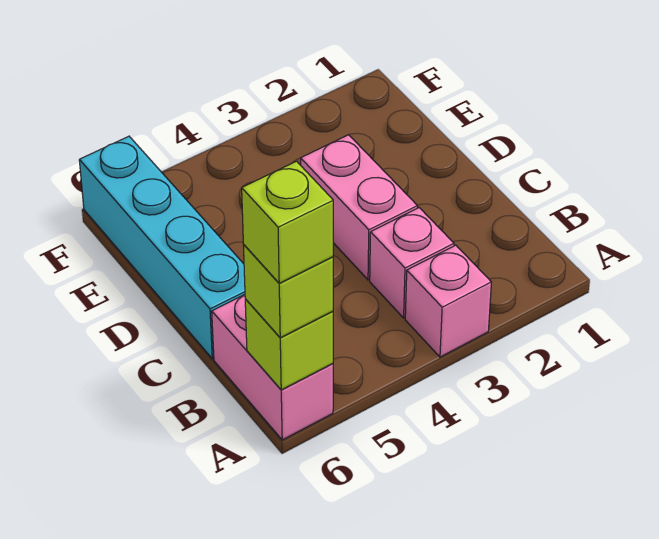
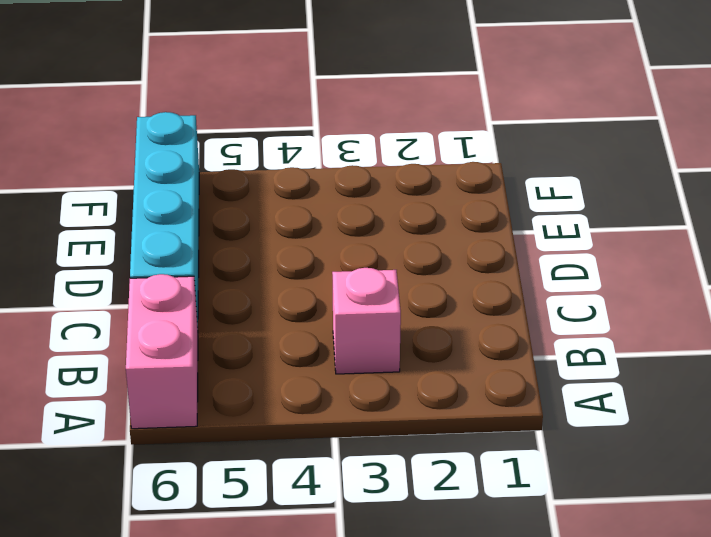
none -> pink 1x1 brick [405,245,491,357]
none -> pink 1x2 brick [301,135,418,280]

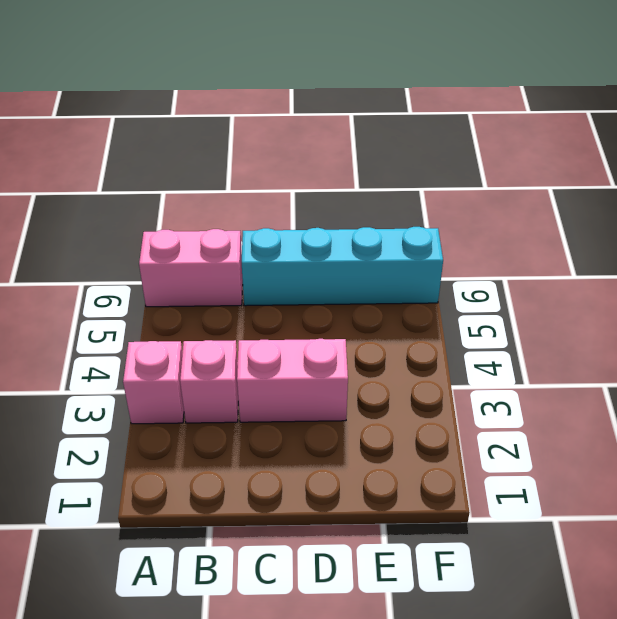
none -> lime 1x1 brick [245,299,333,390]
none -> lime 1x1 brick [244,245,333,338]

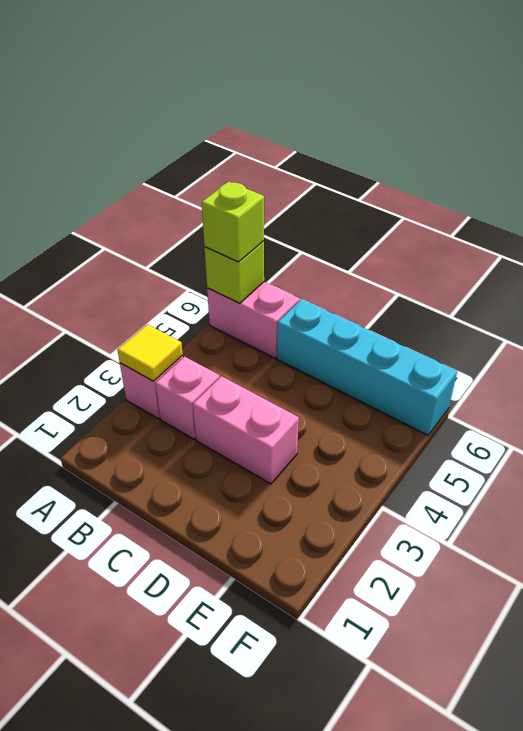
yellow 1x1 tile [117,324,183,381] -> none
none -> lime 1x1 brick [242,161,333,283]

